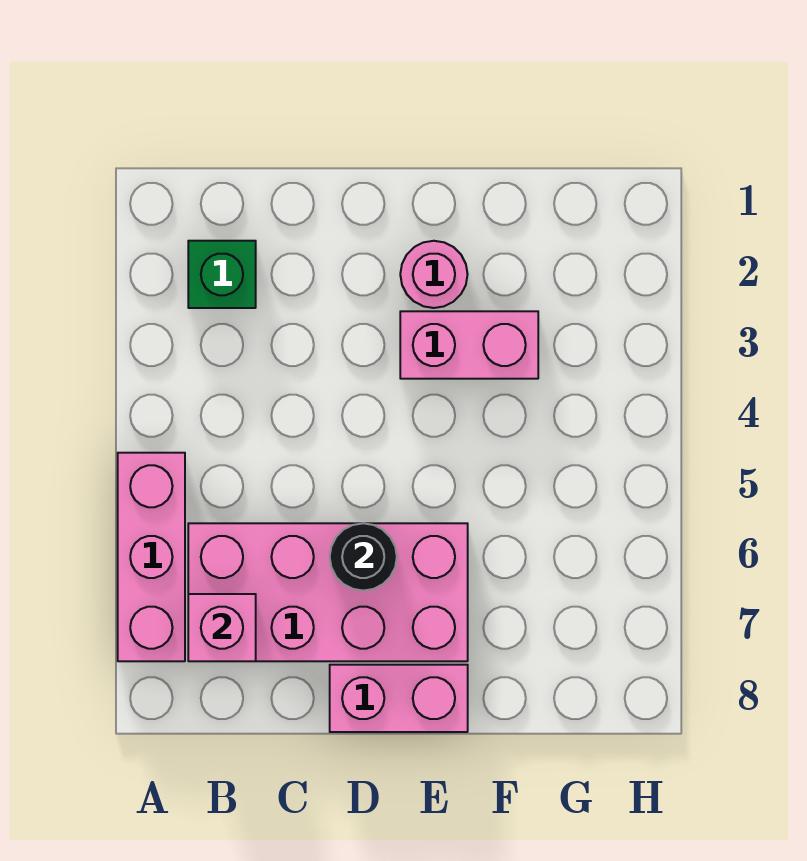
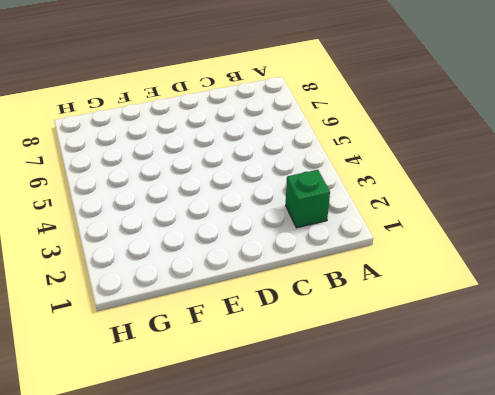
none -> pink 1x3 brick [118,453,185,661]
none -> pink 2x4 brick [188,523,468,661]

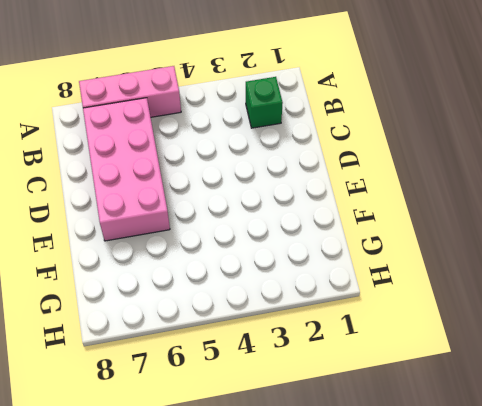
none -> pink 1x2 brick [330,665,468,732]
none -> pink 1x1 round brick [400,241,468,308]

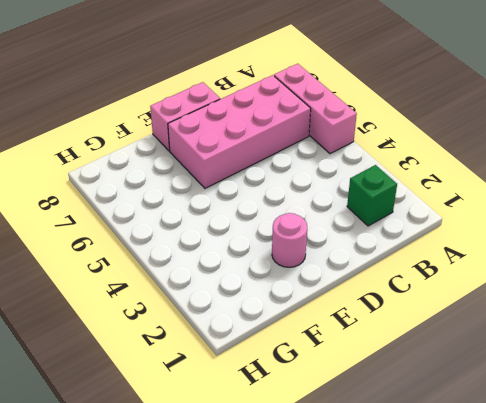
none -> pink 1x2 brick [400,311,538,379]
none -> pink 1x1 brick [188,594,256,661]

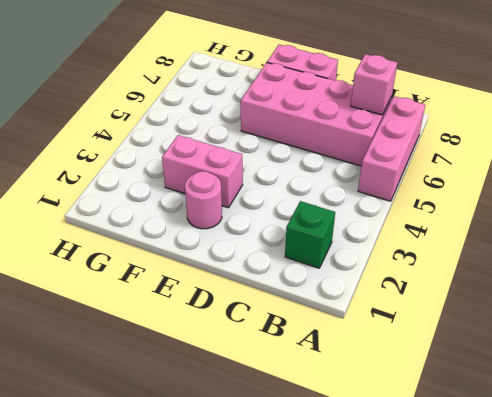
none -> black 1x1 round brick [330,523,397,591]

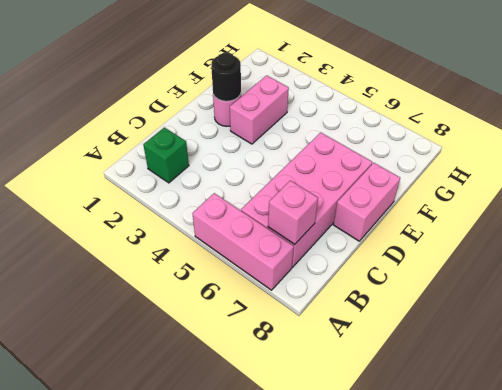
black 1x1 round brick [211,53,241,101] -> black 1x1 round brick moved to [330,523,397,591]

